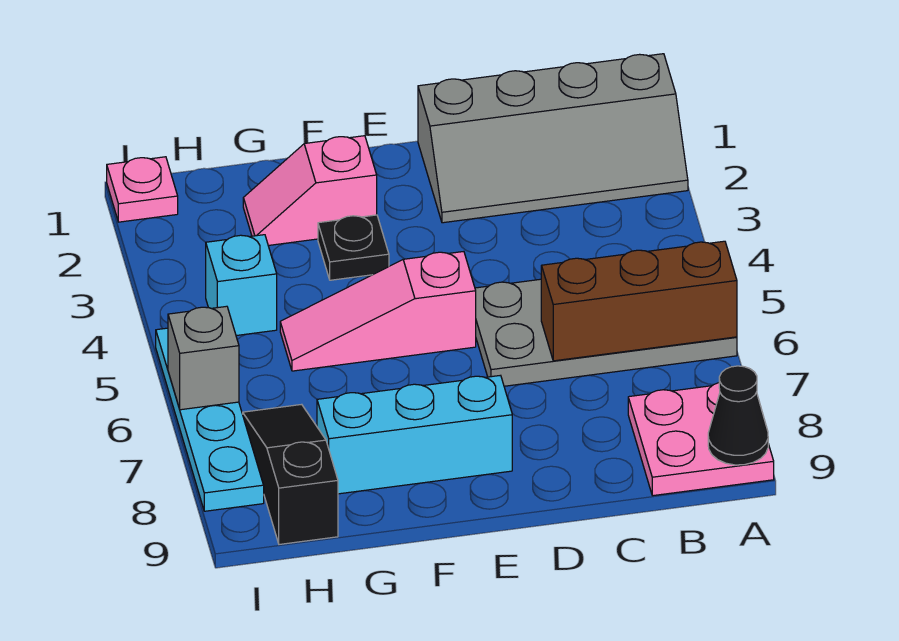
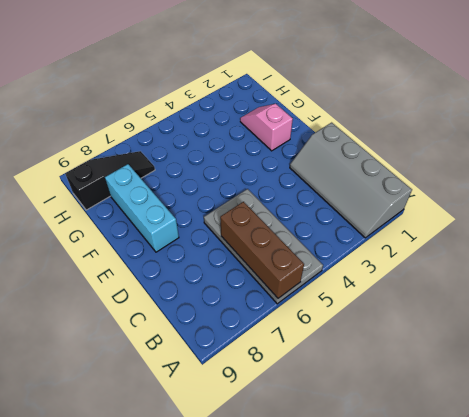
none -> pink 2x2 plate [628,383,774,496]
none -> pink 1x3 slope [280,252,476,371]
none -> black 1x1 plate [318,215,389,280]

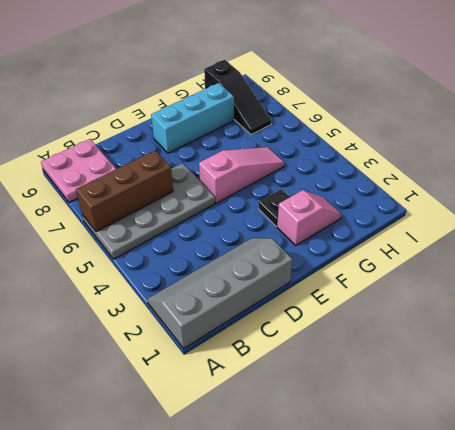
none -> cyan 1x1 brick [206,235,277,336]
none -> pink 1x1 plate [107,157,178,222]
none -> cyan 1x4 plate [156,328,264,511]

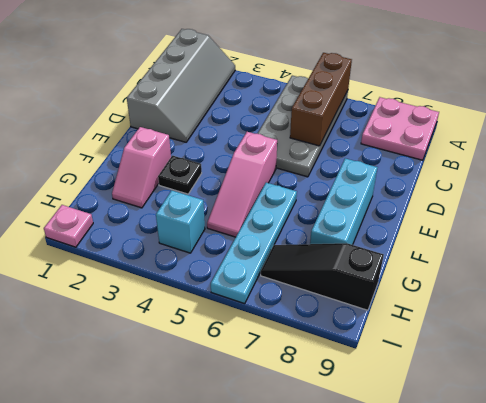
cyan 1x4 plate [211,183,297,304] -> cyan 1x4 plate turned to [156,328,264,511]
none -> black 1x1 cone [708,366,768,465]
none -> grey 1x1 brick [168,306,239,410]

